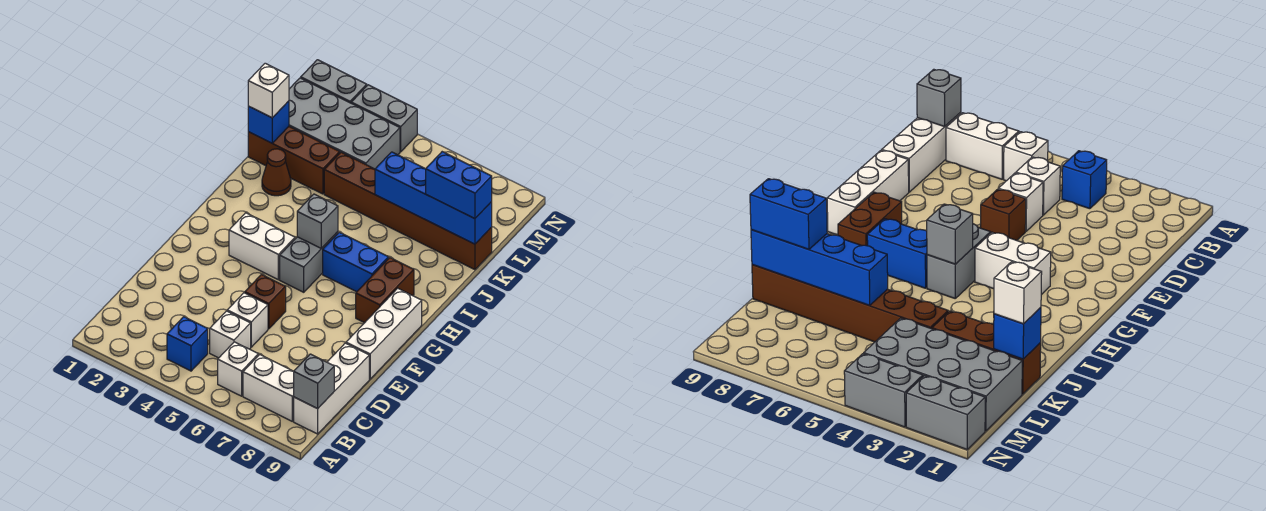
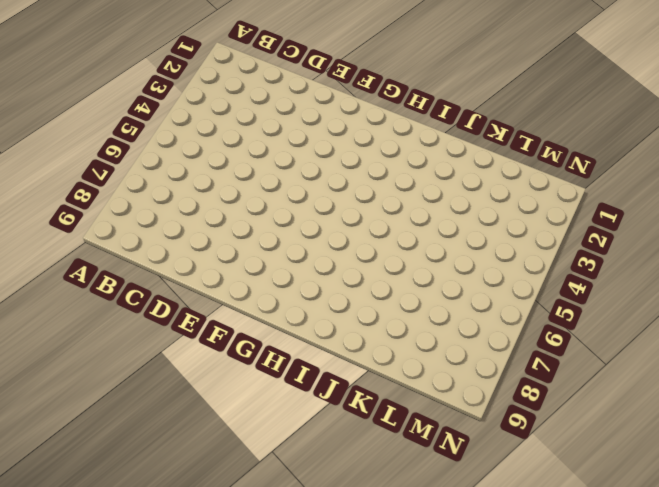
none -> blue 1x1 brick [167,317,208,371]
none -> white 1x1 brick [218,342,258,396]
none -> white 1x2 brick [243,355,294,421]

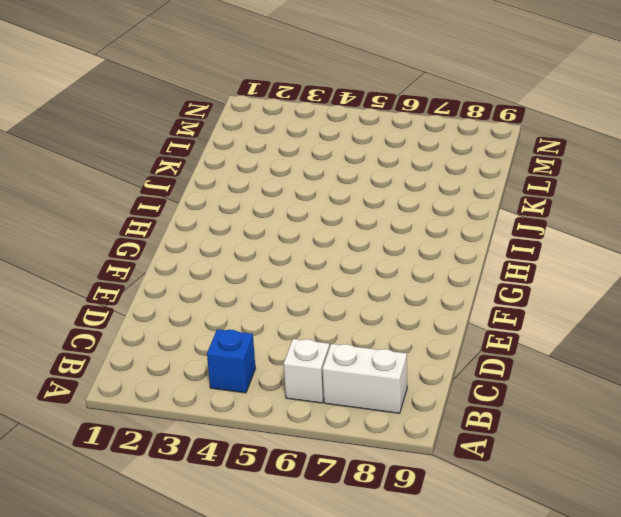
none -> white 1x3 brick [294,343,369,434]
none -> white 1x1 brick [210,311,251,358]
none -> white 1x1 brick [227,293,268,347]

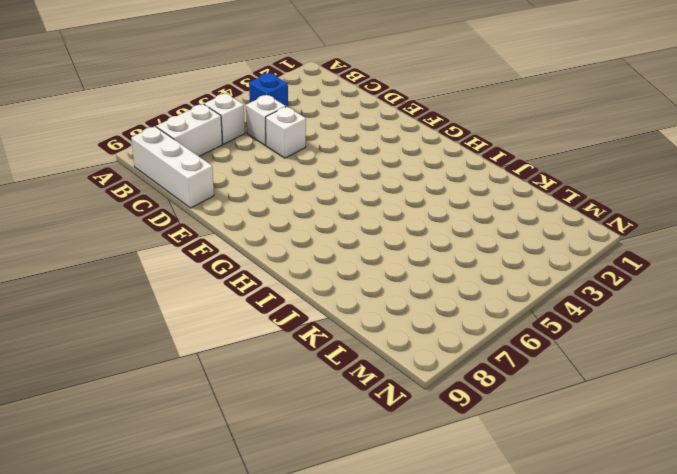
none -> brown 1x1 brick [245,275,286,329]
none -> white 1x3 brick [346,288,422,379]
none -> white 1x2 brick [229,213,295,280]

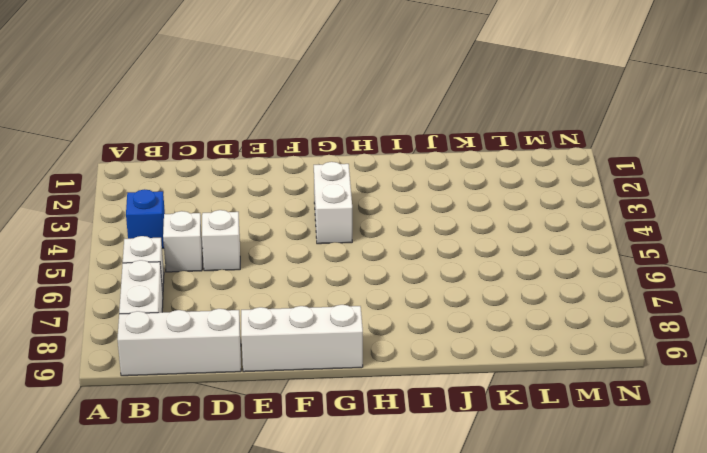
none -> brown 1x1 brick [245,275,286,329]
none -> grey 1x2 brick [280,232,338,292]
none -> brown 1x2 brick [356,258,414,323]

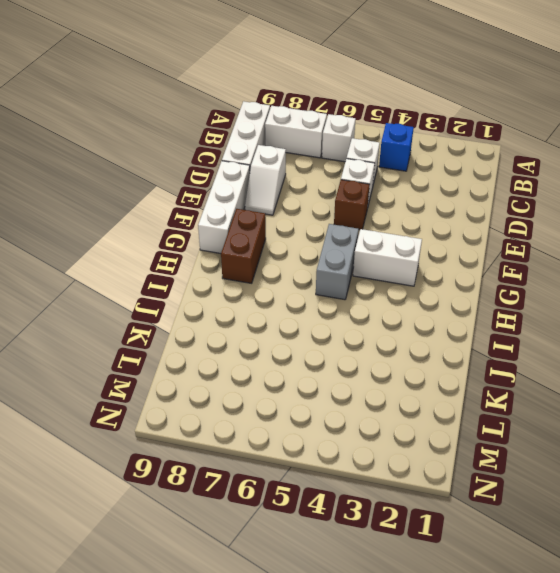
white 1x2 slope [245,145,286,215] -> none
none -> blue 1x2 brick [323,232,389,292]
none -> brown 1x1 cone [262,149,291,196]
none -> brown 1x3 brick [248,127,340,194]

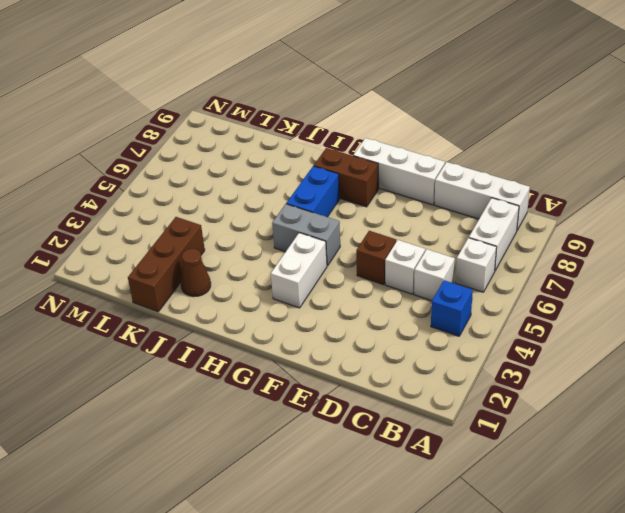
none -> brown 1x6 brick [324,152,492,270]
none -> grey 2x4 brick [289,78,400,169]
none -> grey 1x2 brick [301,60,367,103]

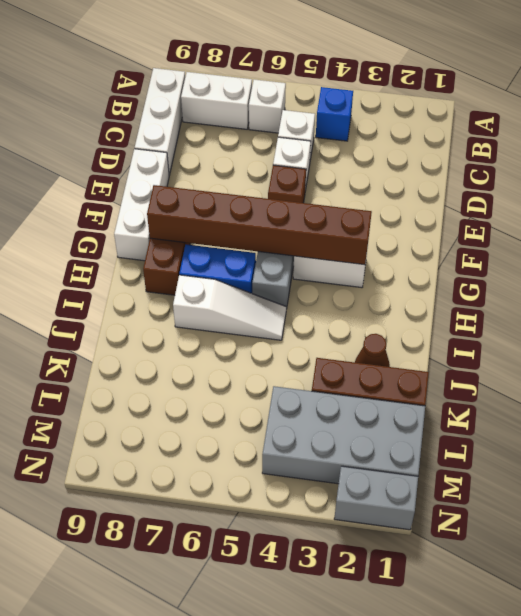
brown 1x6 brick [147,185,372,265] -> brown 1x6 brick moved to [324,152,492,270]
white 1x3 slope [173,275,287,340] -> none
none -> grey 1x2 brick [351,85,417,152]
none -> grey 1x1 brick [294,354,334,409]
none -> grey 1x1 brick [297,194,338,248]

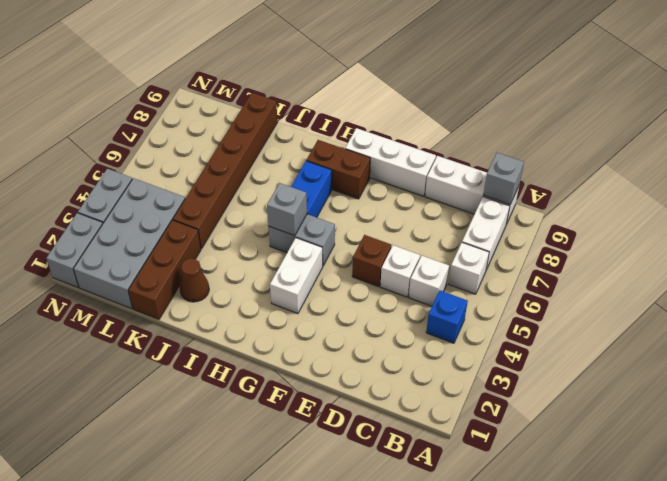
none -> blue 1x1 brick [248,101,289,143]
none -> blue 1x4 brick [375,152,492,244]
none -> white 1x1 brick [248,63,289,118]

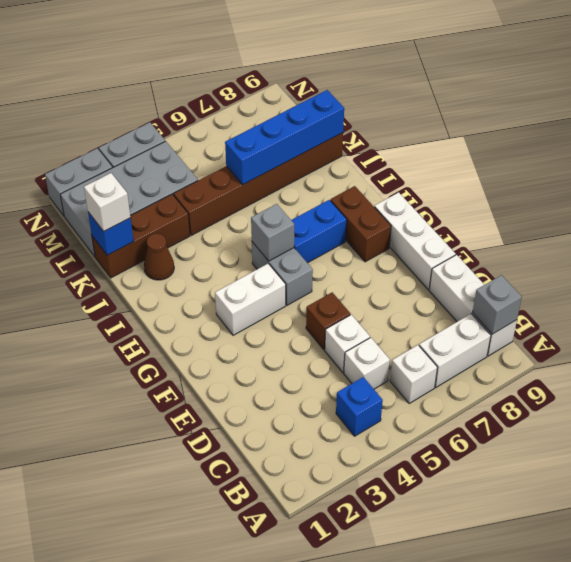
none -> blue 1x2 brick [426,152,492,219]

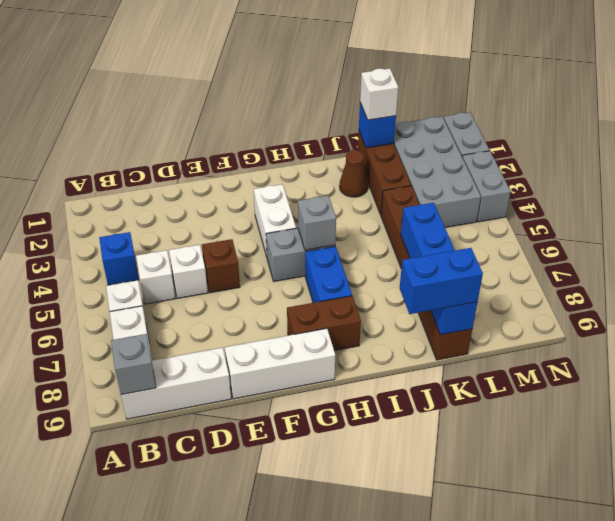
blue 1x2 brick [400,248,483,314] -> blue 1x2 brick turned to [426,152,492,219]

